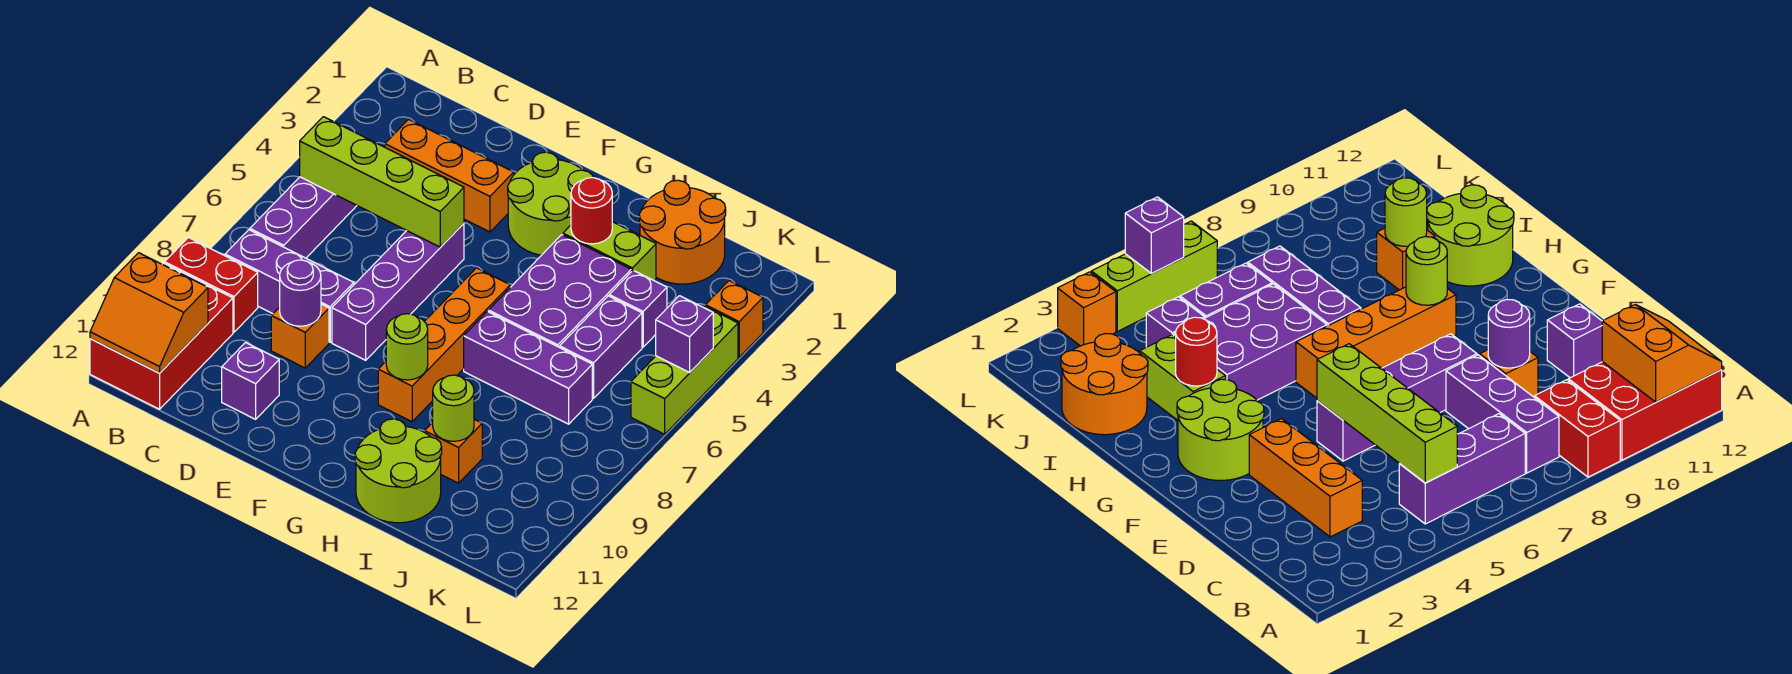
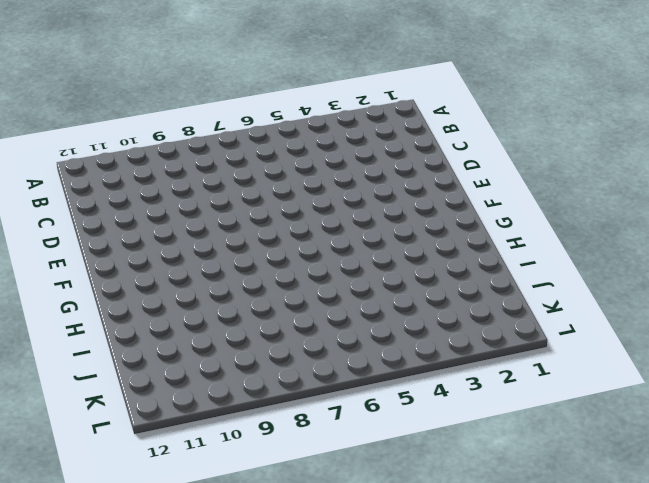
none -> red 1x2 brick [165,237,258,332]
none -> red 2x3 brick [90,263,233,409]
none -> purple 1x3 brick [250,177,357,258]

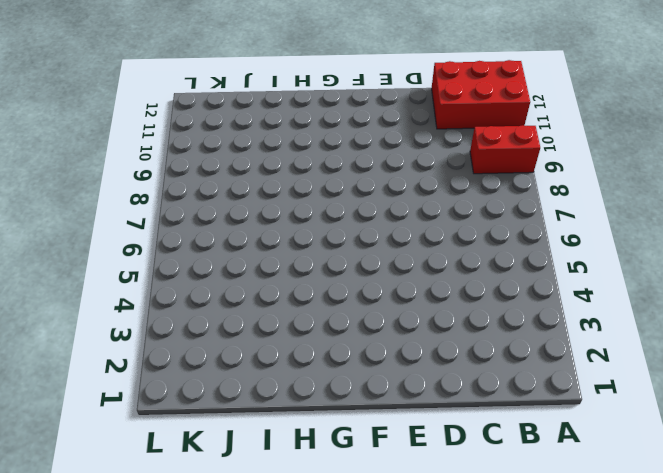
red 2x3 brick [432,60,530,129] -> red 2x3 brick turned to [90,263,233,409]
none -> purple 1x3 brick [250,177,357,258]
none -> purple 1x3 brick [225,230,354,342]
none -> orange 1x3 brick [385,119,514,232]

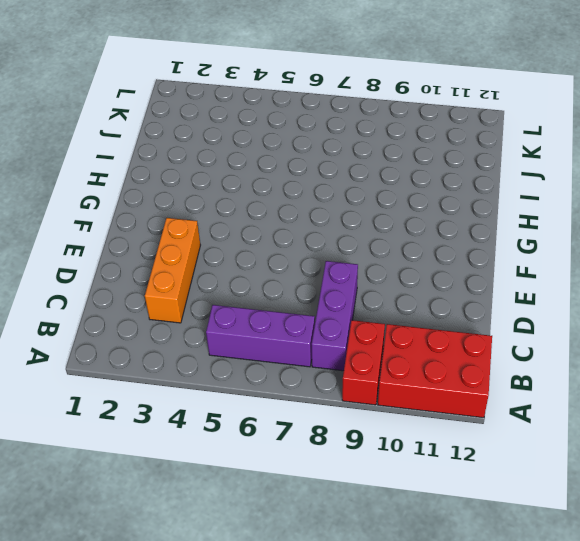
none -> orange 1x1 brick [271,304,329,368]
none -> purple 1x1 brick [222,343,279,419]
none -> purple 1x4 brick [332,224,464,360]

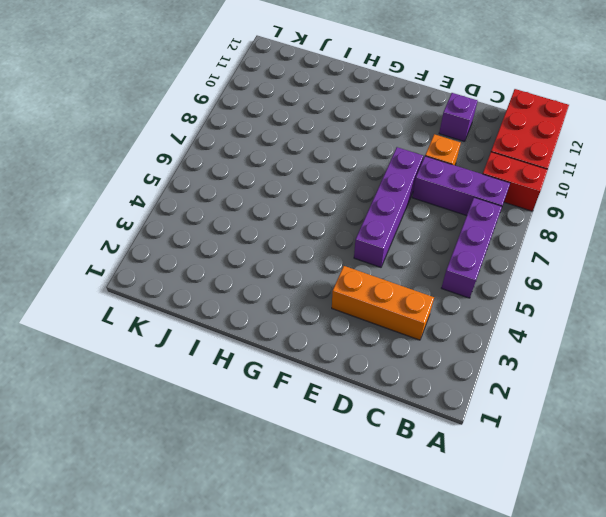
none -> lime 2x2 round brick [508,152,593,255]
none -> orange 1x4 brick [378,268,510,422]
none -> lime 1x2 brick [563,222,656,281]

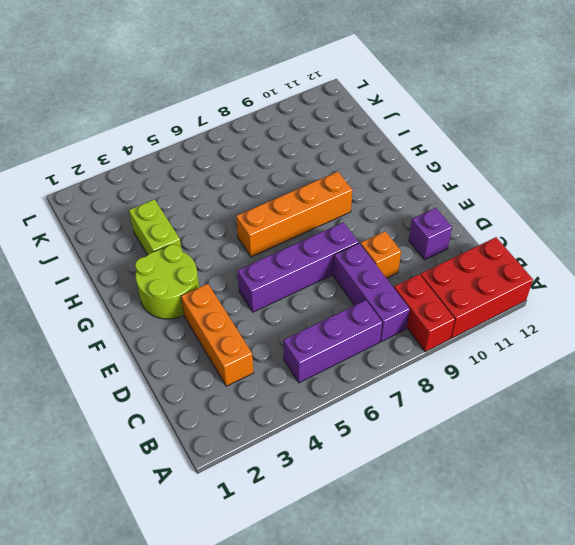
none -> purple 2x3 brick [488,235,631,347]
none -> purple 1x3 brick [464,311,592,424]
none -> lime 2x2 round brick [355,419,442,523]

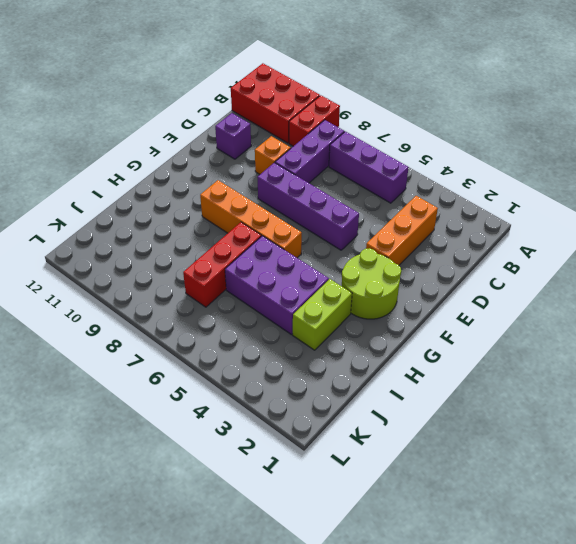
red 1x3 brick [183,222,261,307] -> purple 1x3 brick [464,311,592,424]
none -> lime 2x2 round brick [355,419,442,523]
none -> orange 2x2 round brick [639,180,726,284]
none -> orange 1x1 brick [425,419,482,483]

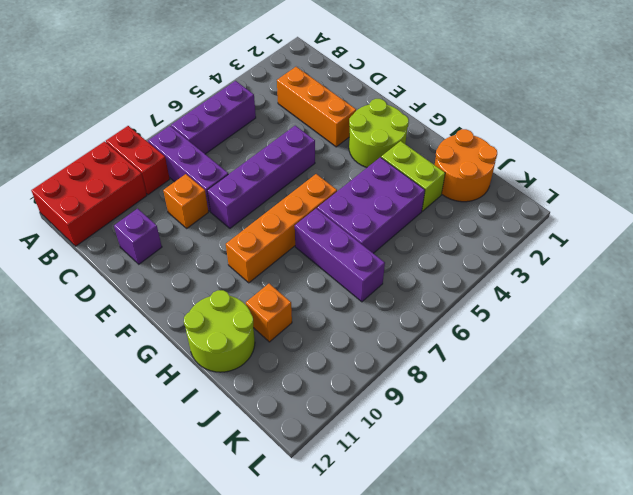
none -> purple 1x1 brick [609,270,667,347]
none -> purple 1x2 brick [560,296,642,399]
none -> orange 1x1 brick [705,281,763,357]

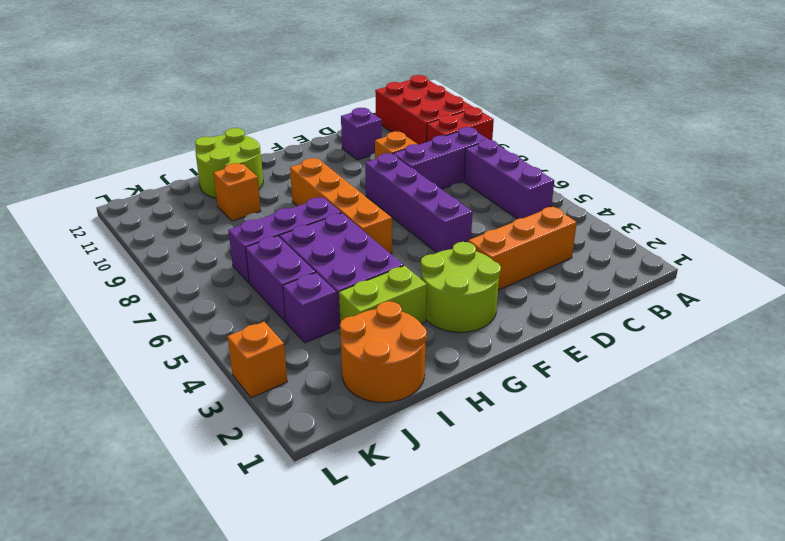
none -> lime 1x3 brick [631,306,738,434]
none -> orange 2x2 slope [90,253,208,373]
none -> lime 1x4 brick [300,117,464,247]

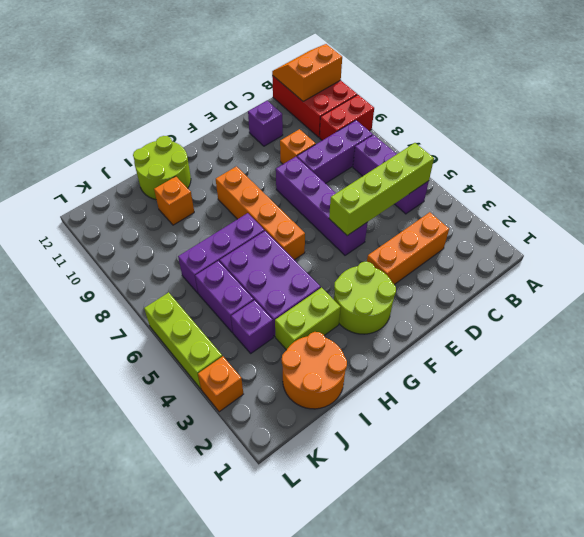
none -> purple 1x1 round brick [280,260,321,326]
none -> lime 1x1 round brick [386,314,428,380]
none -> red 1x1 round brick [571,178,612,244]

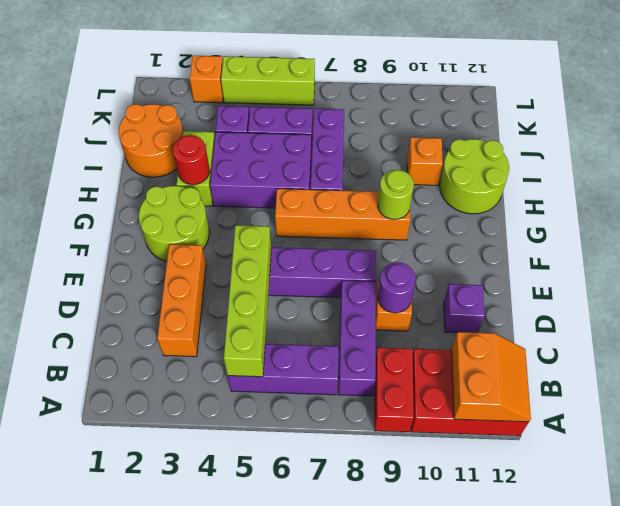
none -> lime 1x1 round brick [433,375,474,441]
none -> purple 1x1 brick [656,296,713,372]

